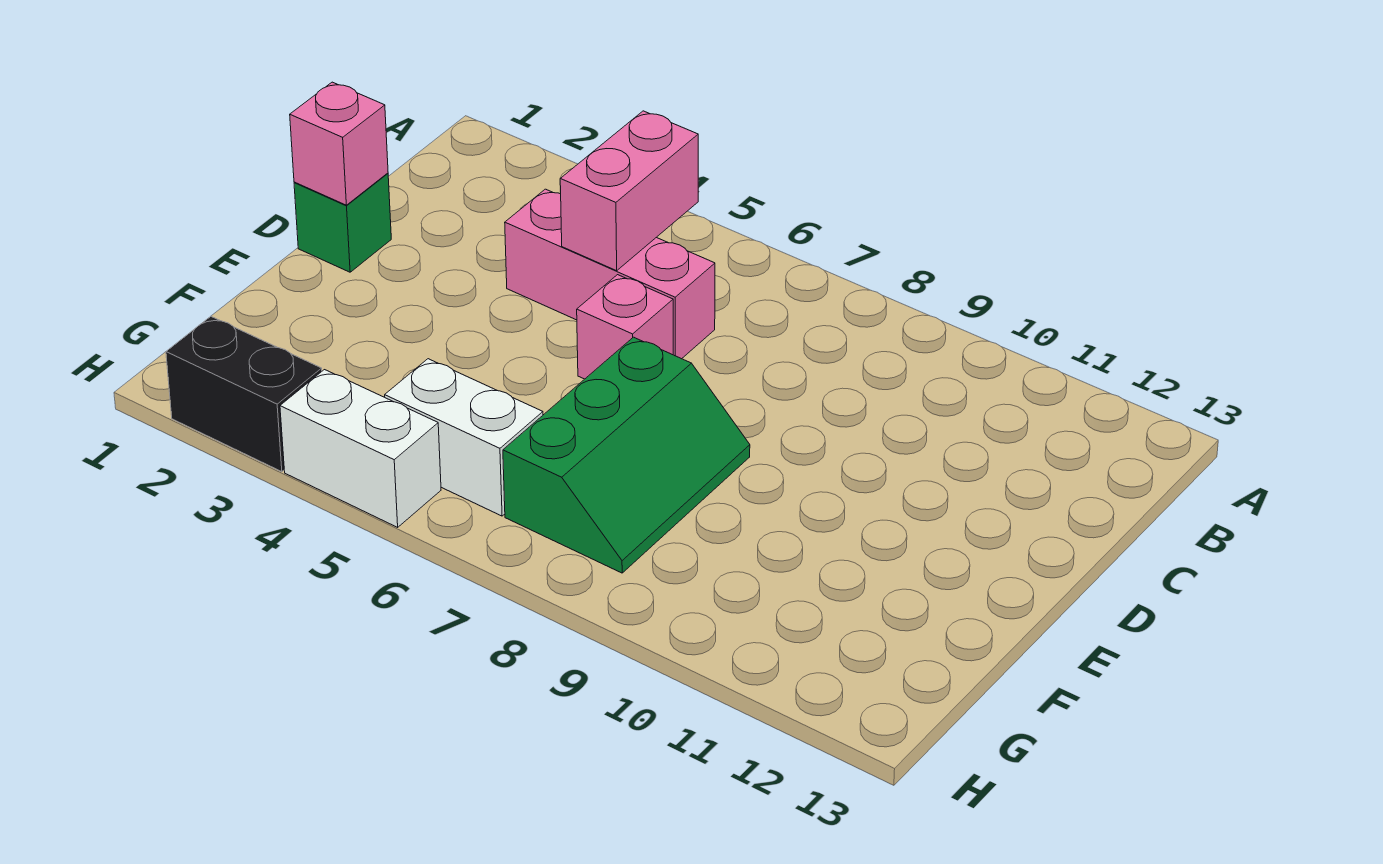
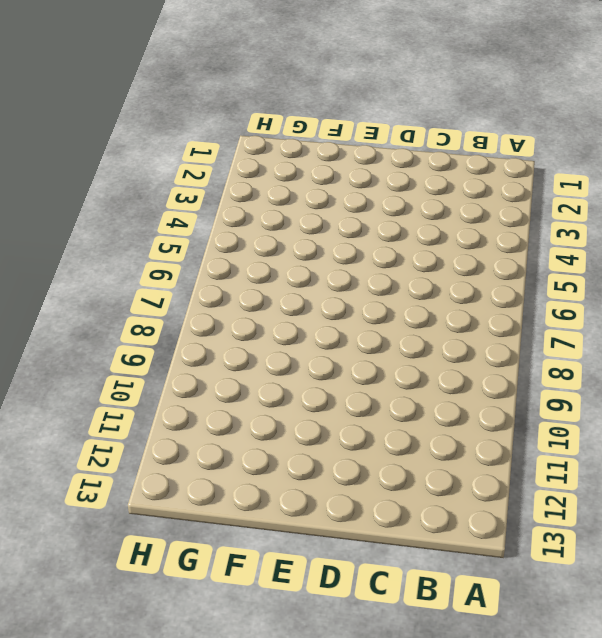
none -> pink 1x3 brick [505,189,715,359]
none -> green 1x1 brick [294,173,391,272]

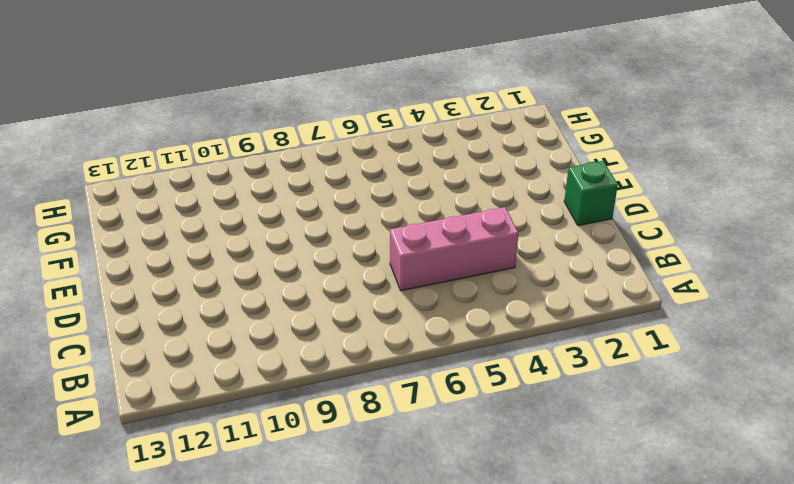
none -> pink 1x1 brick [577,275,673,379]
none -> green 2x3 slope [503,337,750,573]

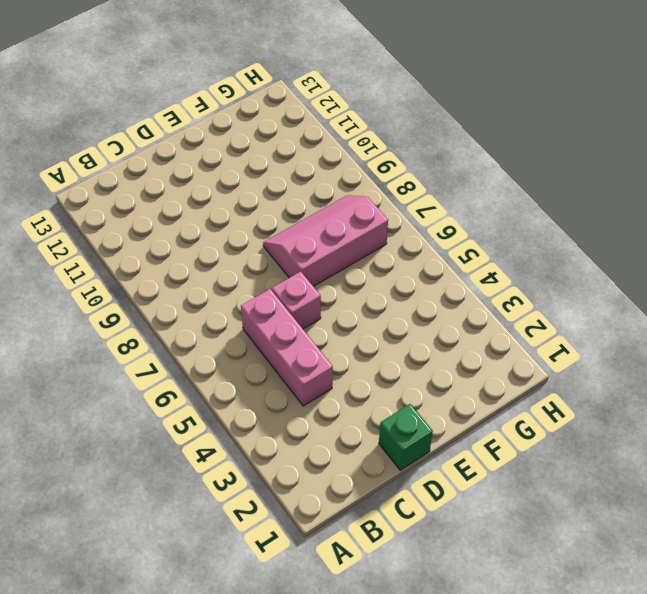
pink 2x3 slope [263,195,388,286] -> green 2x3 slope [503,337,750,573]
none -> white 1x2 brick [385,359,543,516]
none -> black 1x2 brick [166,316,322,472]

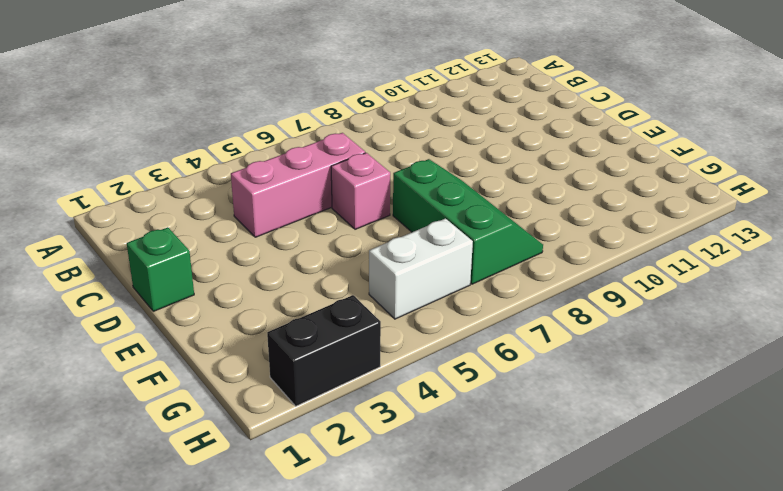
none -> white 1x2 brick [280,370,441,527]
none -> pink 1x2 brick [560,111,698,271]

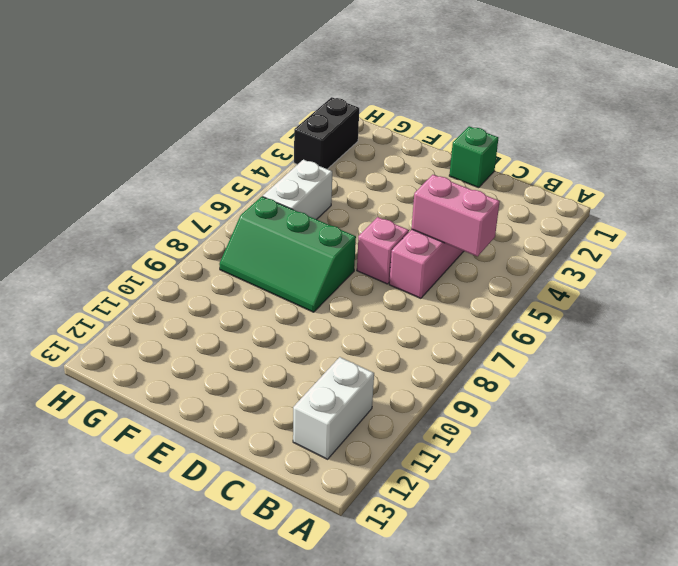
white 1x2 brick [293,357,374,459] -> white 1x2 brick moved to [280,370,441,527]
none -> pink 1x1 brick [290,82,388,205]

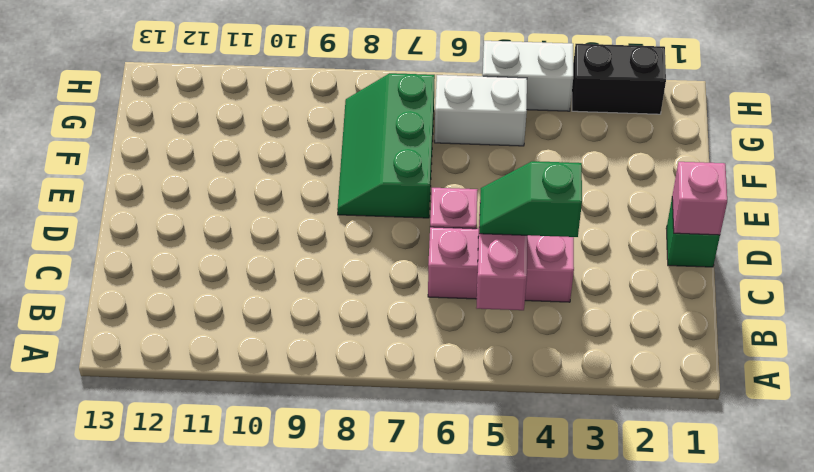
green 1x2 slope [479,161,582,237] -> none

